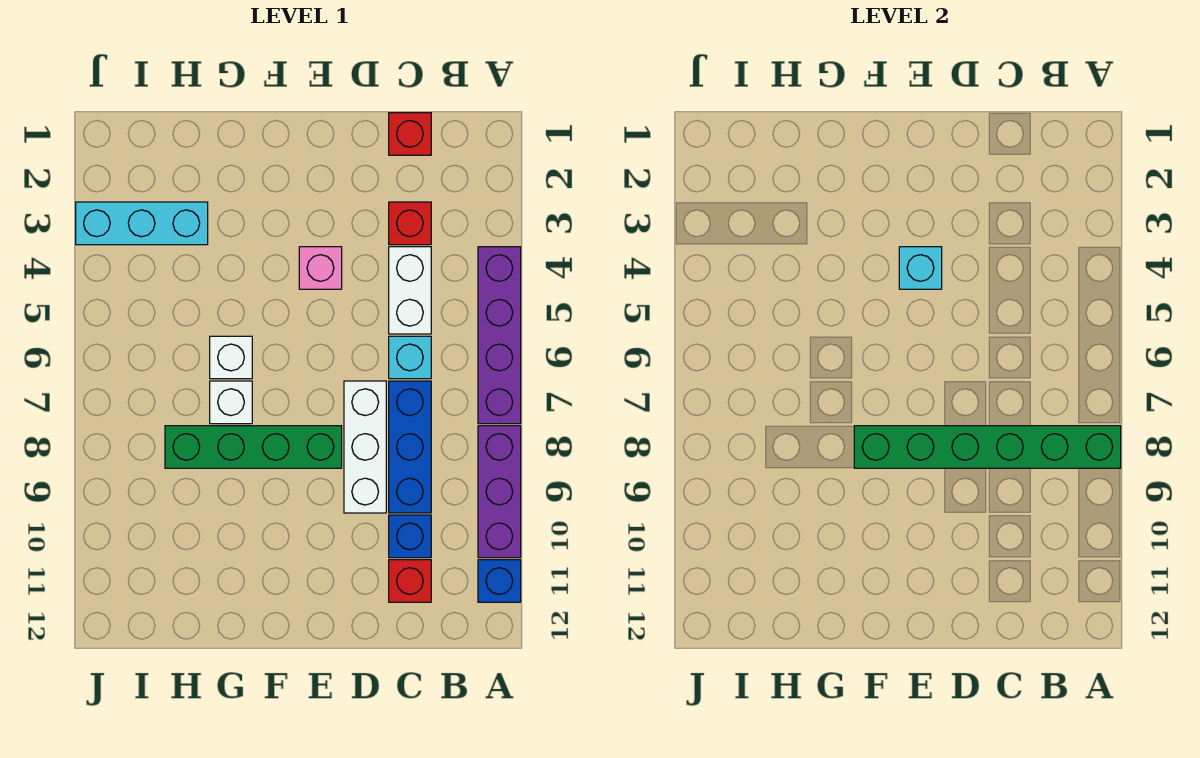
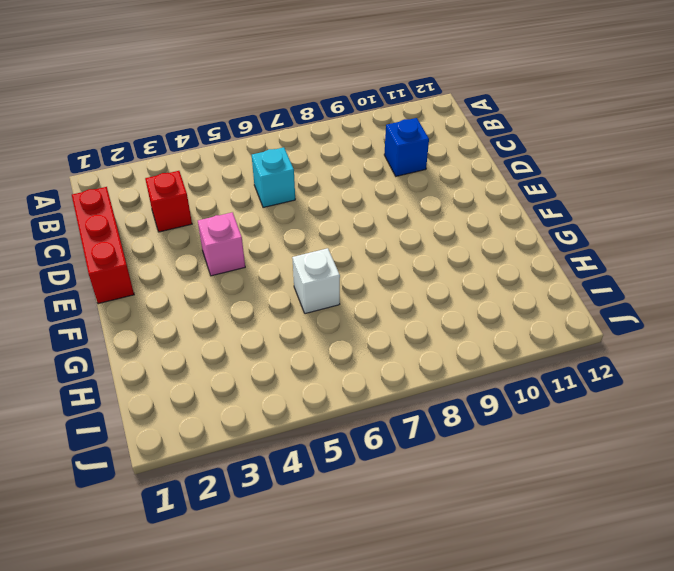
red 1x3 brick [72,187,134,304] -> red 1x1 brick [389,113,431,155]
none -> purple 1x4 brick [478,247,521,424]
none -> purple 1x3 brick [478,426,521,558]
none -> blue 1x1 brick [478,560,521,602]

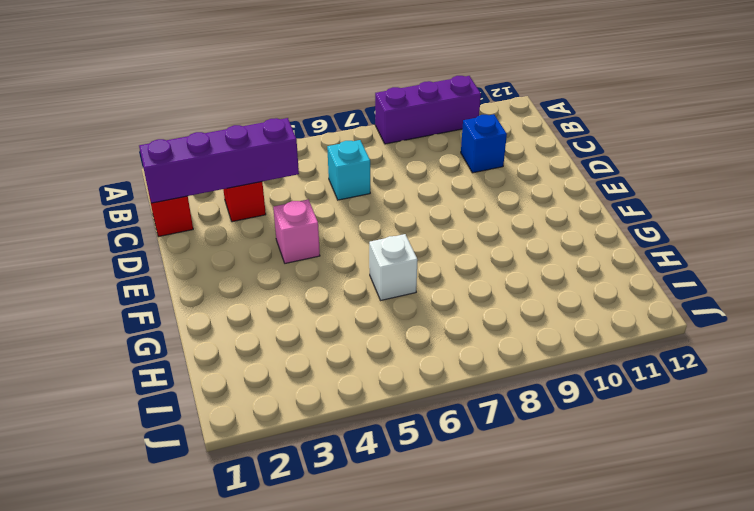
purple 1x4 brick [139,118,299,203] -> purple 1x4 brick moved to [478,247,521,424]
none -> blue 1x1 brick [478,560,521,602]
none -> white 1x2 brick [389,247,431,334]
none -> blue 1x3 brick [389,381,431,513]

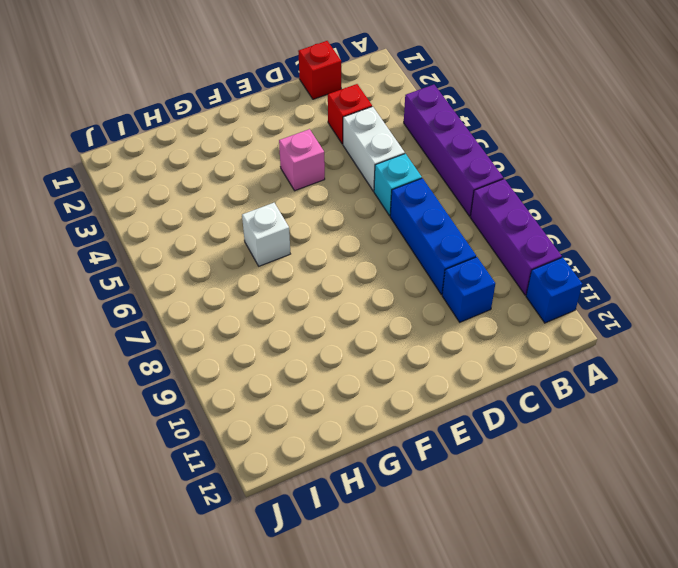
none -> red 1x1 brick [389,560,431,602]
none -> white 1x3 brick [344,381,386,513]
none -> green 1x4 brick [165,426,342,468]

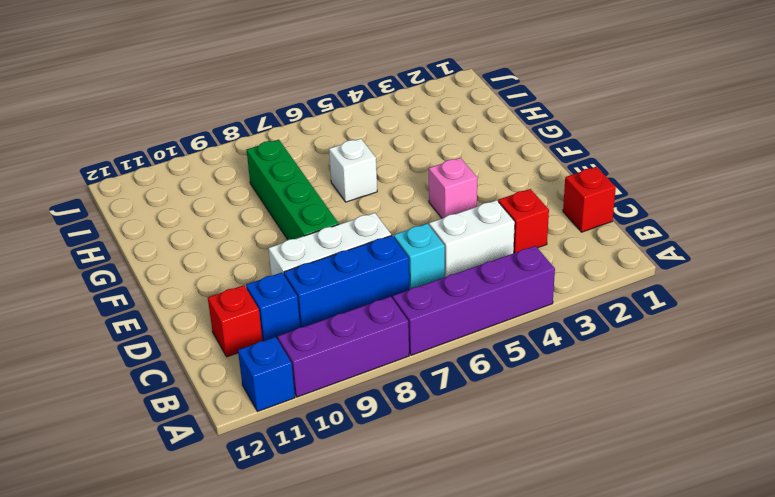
none -> white 1x1 brick [210,381,252,424]
none -> cyan 1x3 brick [76,202,208,245]
none -> green 1x6 brick [854,426,1121,468]

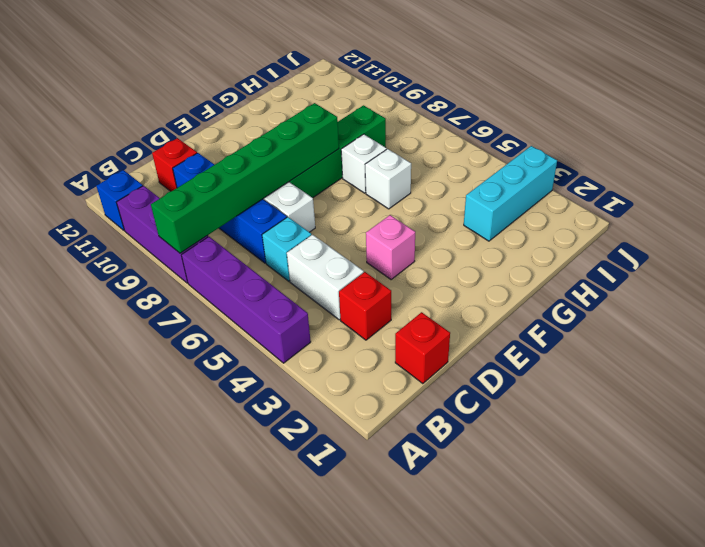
none -> cyan 1x1 brick [899,247,942,289]

